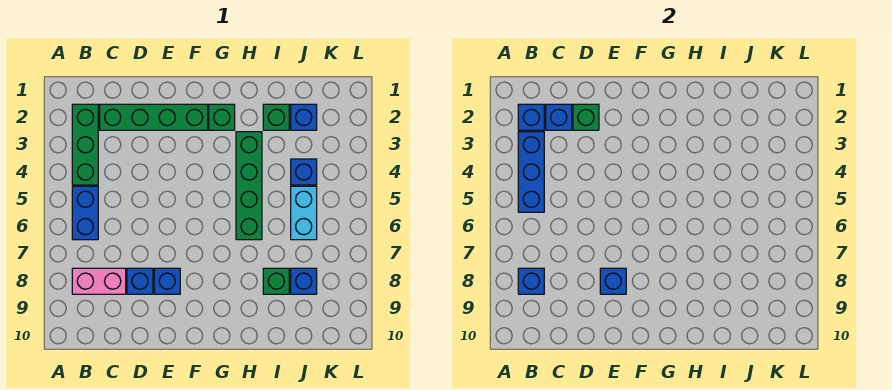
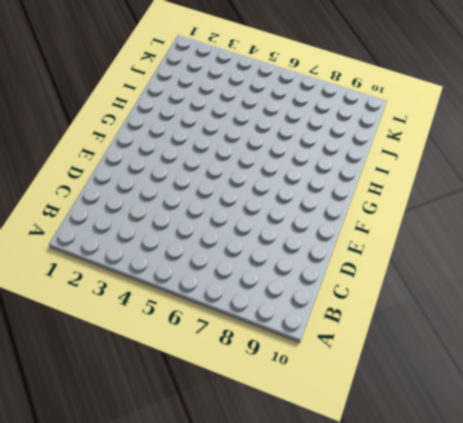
none -> green 1x3 brick [72,104,98,185]
none -> blue 1x2 brick [72,186,98,240]
none -> pink 1x2 brick [72,268,126,294]

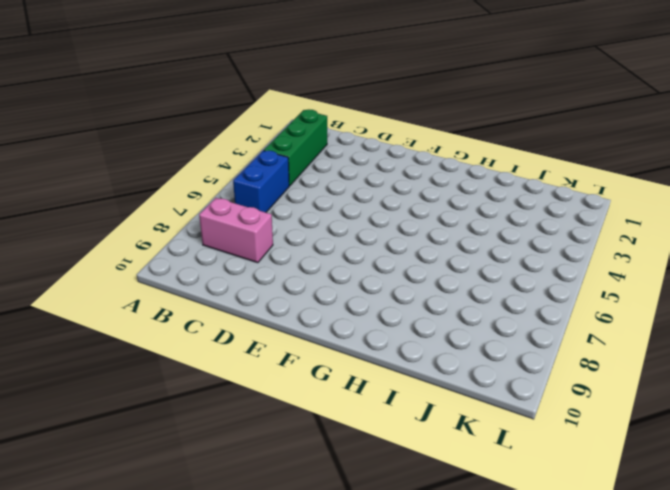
none -> green 1x4 brick [100,104,208,130]
none -> blue 1x1 brick [127,268,153,294]
none -> blue 1x1 brick [154,268,180,294]

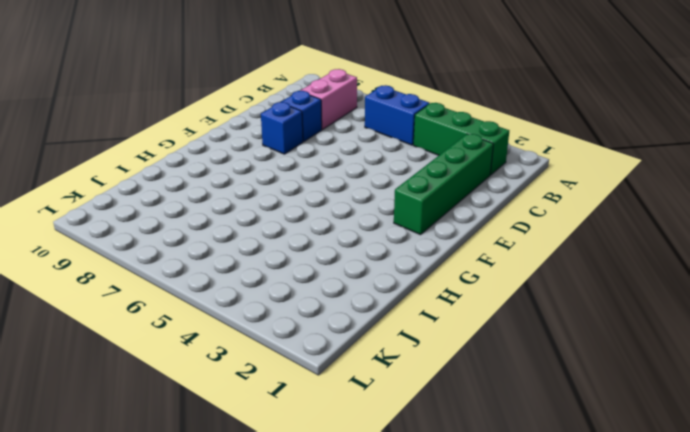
none -> green 1x1 brick [209,104,235,130]
none -> green 1x4 brick [236,132,262,240]
none -> green 1x1 brick [263,104,289,130]

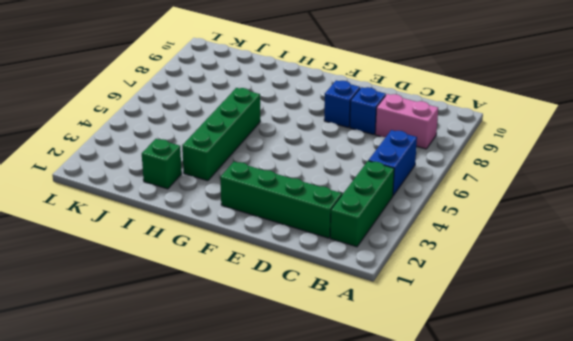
none -> green 1x1 brick [209,104,235,130]
none -> green 1x1 brick [263,268,289,294]
none -> blue 1x1 brick [291,104,317,130]

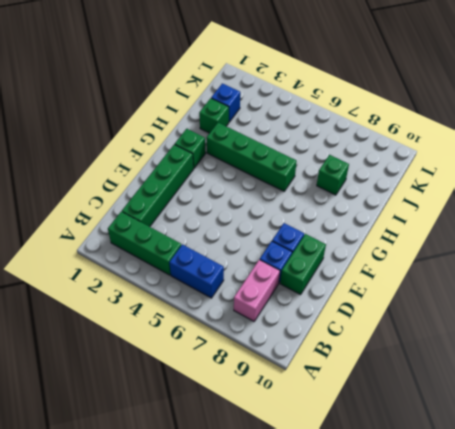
green 1x2 brick [280,234,326,295] -> none
none -> blue 1x1 brick [291,159,317,185]
none -> cyan 1x2 brick [291,186,317,240]
none -> blue 1x1 brick [291,268,317,294]

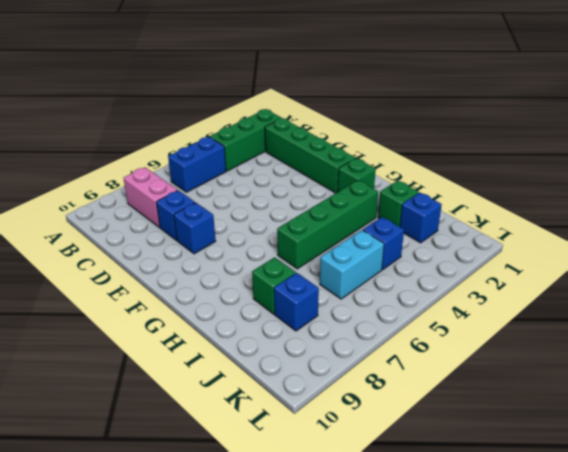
none -> blue 1x1 brick [518,104,544,130]
none -> blue 1x3 brick [518,132,544,212]
none -> blue 1x1 brick [518,268,544,294]

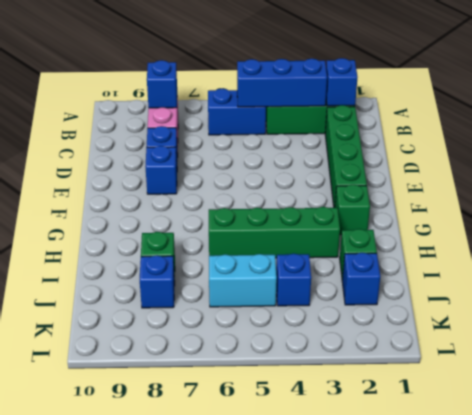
none -> blue 1x1 brick [546,104,572,130]
none -> green 1x1 brick [573,104,599,130]
none -> blue 1x1 brick [600,268,626,294]

